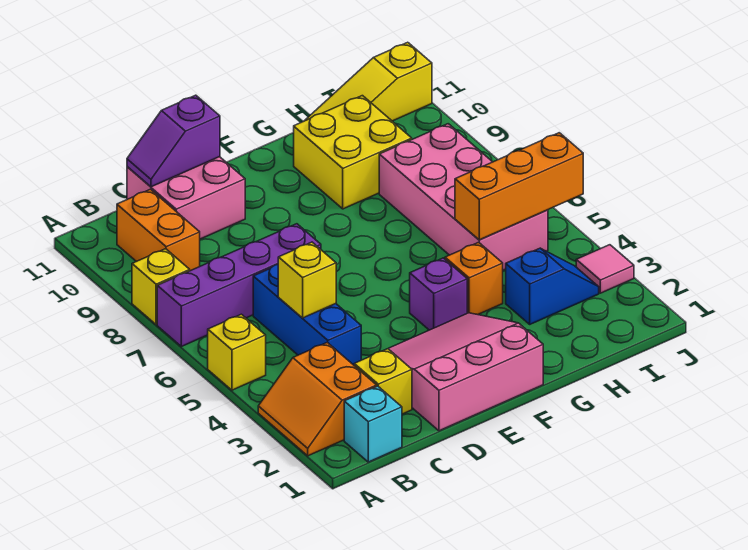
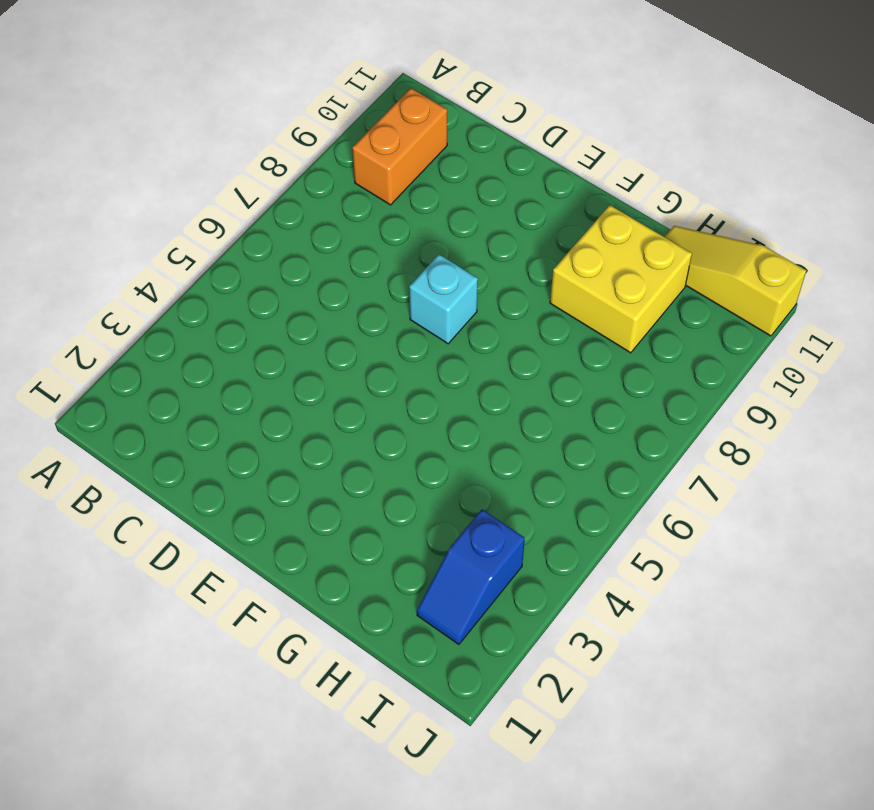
cyan 1x1 brick [409,254,478,344] -> cyan 1x1 brick moved to [344,386,402,462]
blue 1x2 slope [417,509,525,644] -> blue 1x2 slope turned to [506,248,599,324]
none -> orange 2x2 slope [258,342,377,456]
none -> yellow 1x1 brick [208,314,266,390]
none -> purple 1x4 brick [157,224,321,347]

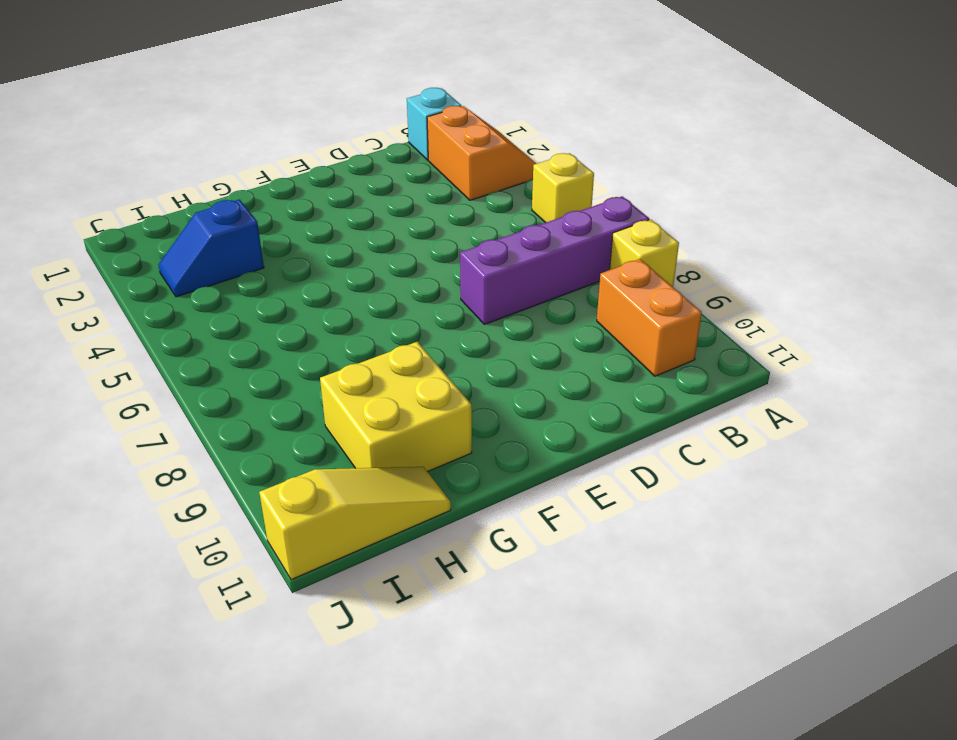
none -> yellow 1x1 brick [354,349,412,414]
none -> blue 1x3 brick [253,264,361,365]
none -> pink 2x2 brick [127,157,245,239]

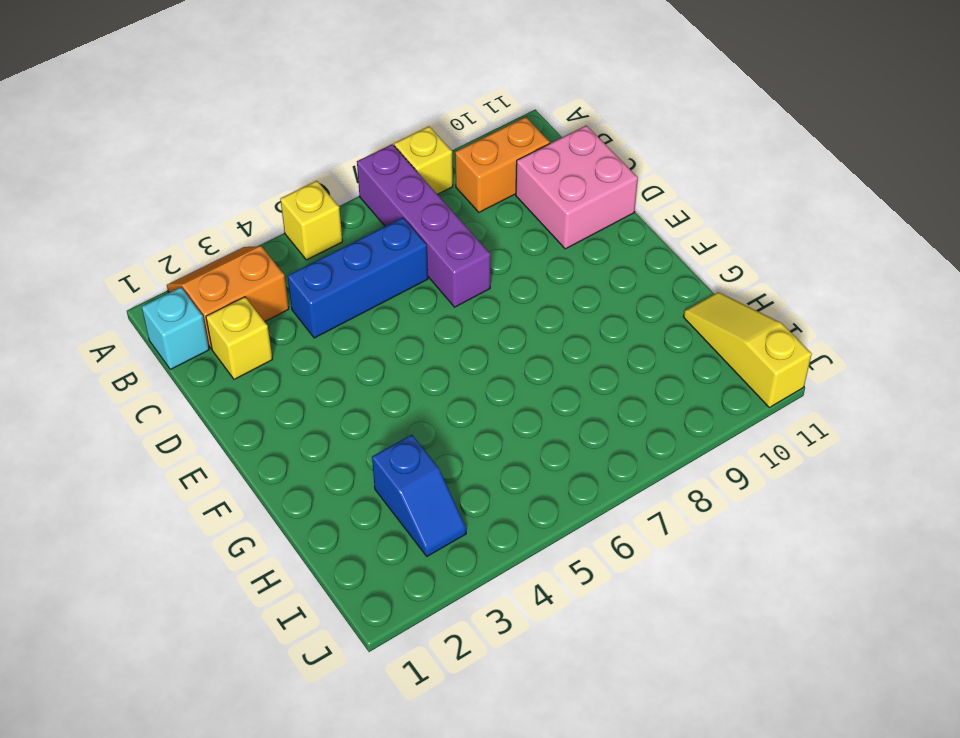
none -> pink 3x3 slope [388,313,543,431]
none -> purple 1x1 brick [410,258,467,330]
none -> orange 1x1 brick [445,242,503,315]

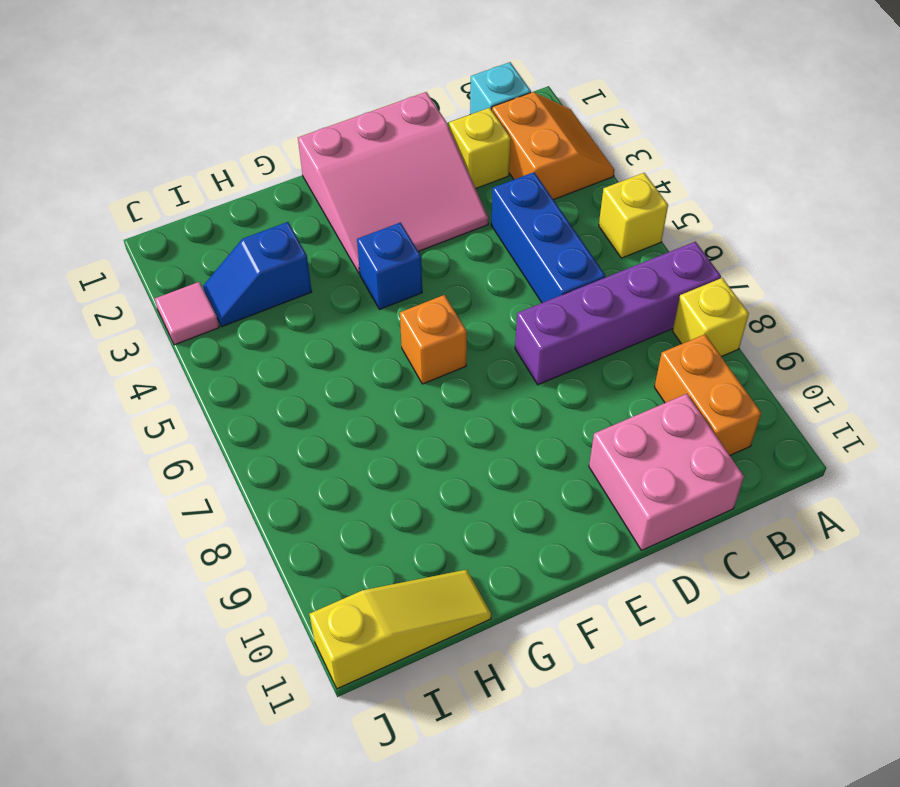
blue 1x1 brick [357,223,422,309] -> purple 1x1 brick [410,258,467,330]
orange 1x1 brick [400,295,467,384] -> orange 1x1 brick moved to [445,242,503,315]
none -> yellow 2x2 brick [294,96,412,209]
none -> pink 2x4 brick [379,124,548,270]
none -> yellow 1x1 brick [278,242,336,318]

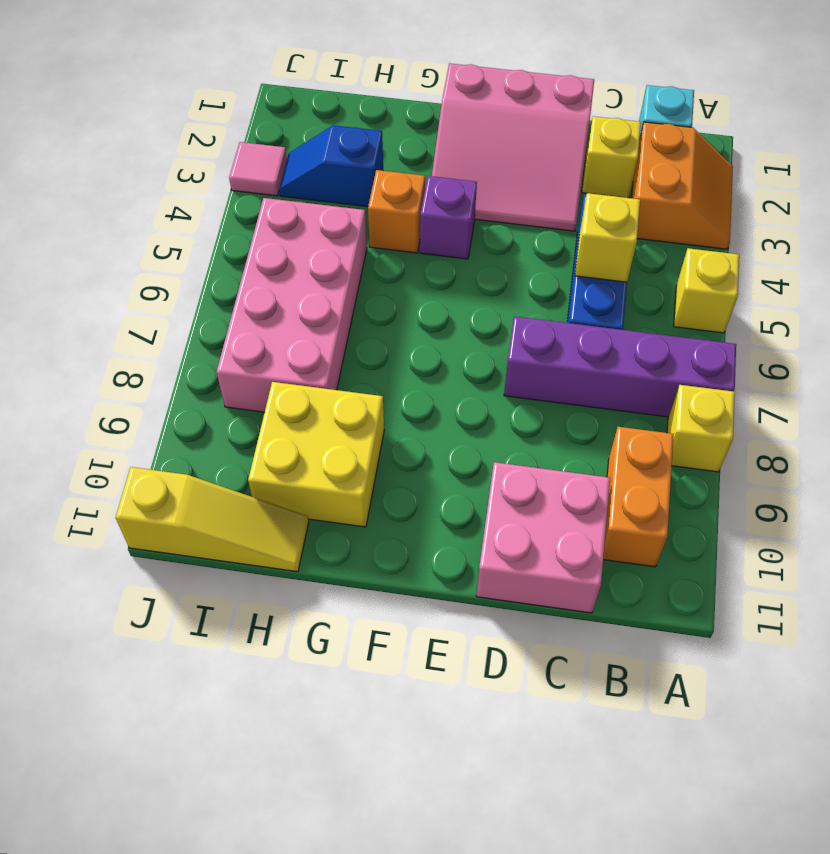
none -> purple 1x2 slope [127,95,220,187]
none -> orange 1x3 brick [455,133,583,240]

